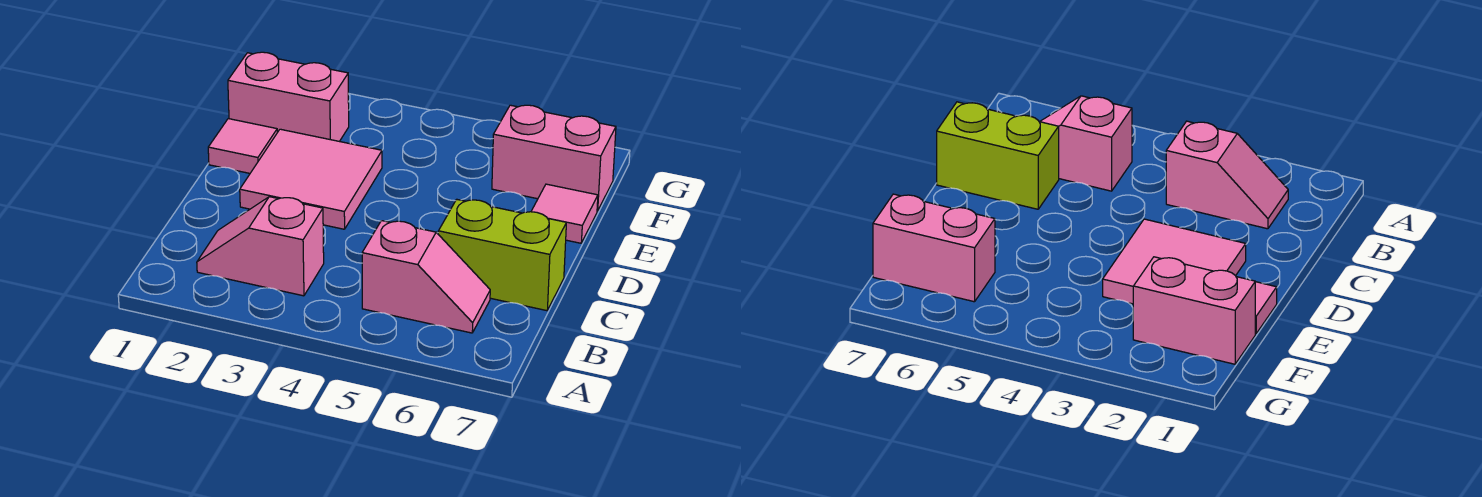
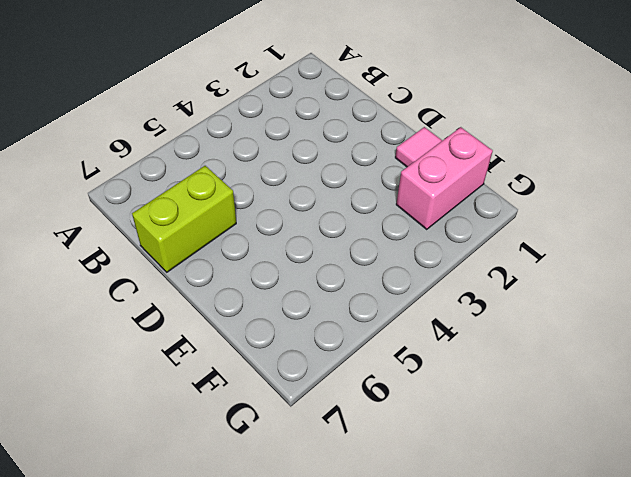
none -> pink 1x2 slope [197,197,324,296]
none -> pink 1x2 slope [362,221,490,333]

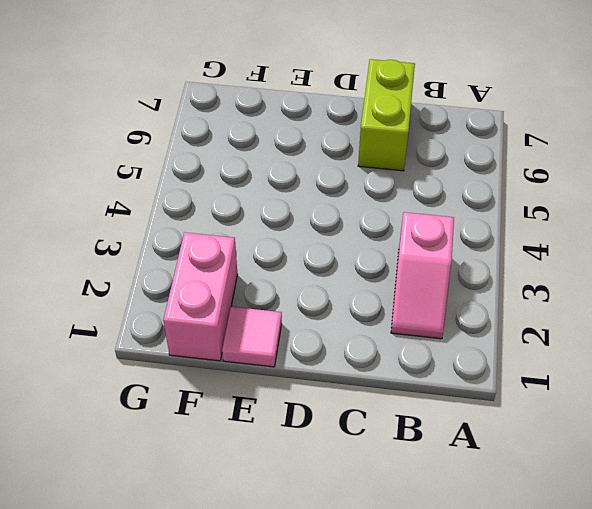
none -> pink 1x2 slope [362,221,490,333]
none -> pink 2x2 tile [240,129,382,229]

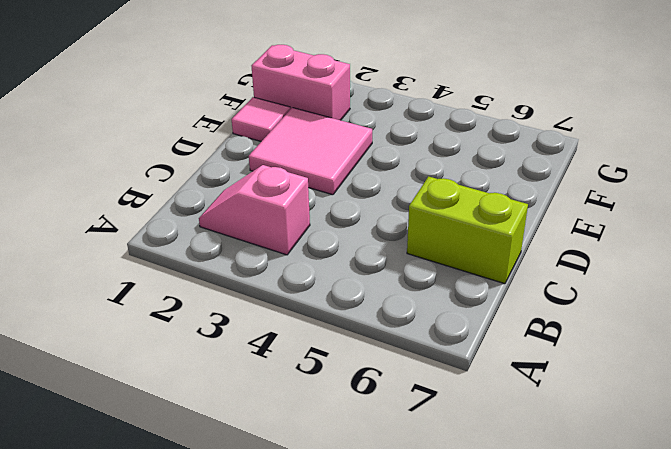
none -> pink 1x2 slope [362,221,490,333]
none -> pink 1x1 tile [531,184,598,243]

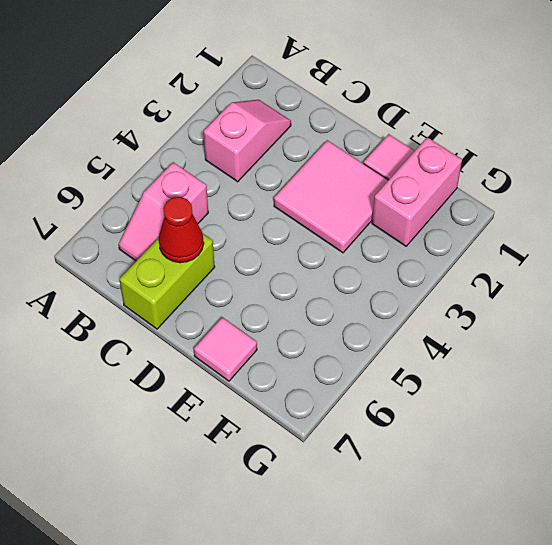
red 1x1 cone [159,197,204,263] -> none
none -> pink 1x2 brick [492,105,616,211]

